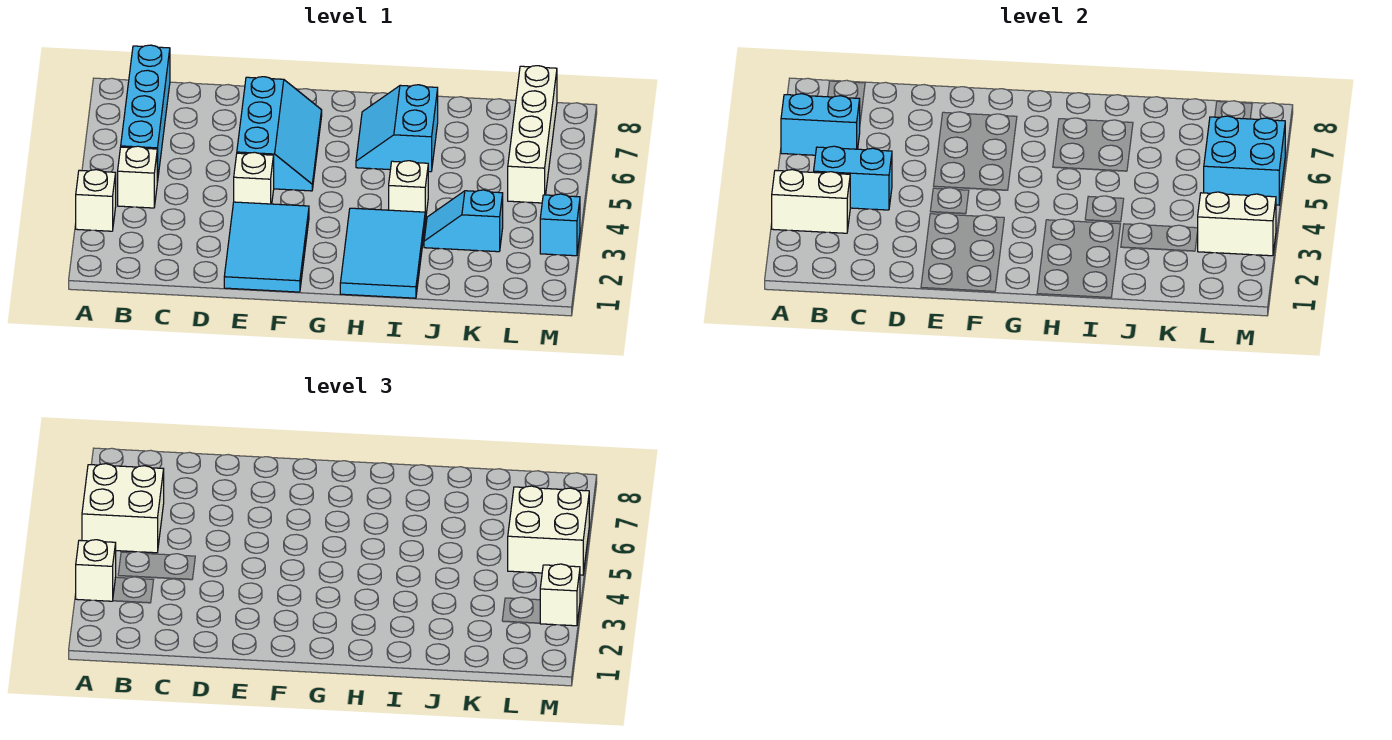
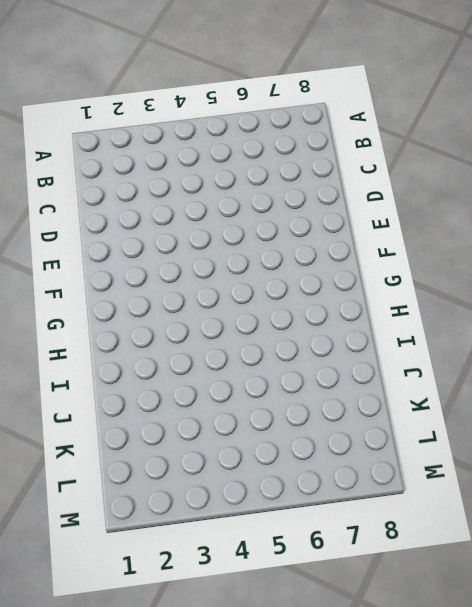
none -> white 1x1 brick [76,170,116,231]
none -> white 1x1 brick [118,146,157,208]
none -> cyan 1x4 brick [121,45,170,182]

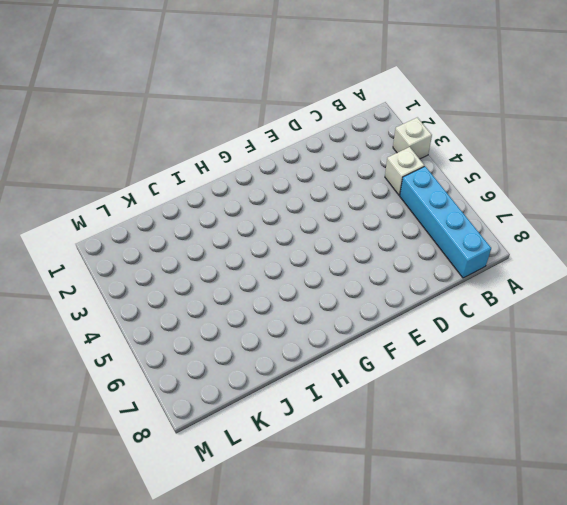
none -> cyan 2x3 tile [224,202,309,292]
none -> white 1x1 brick [234,152,274,204]
none -> cyan 2x3 slope [237,77,322,191]

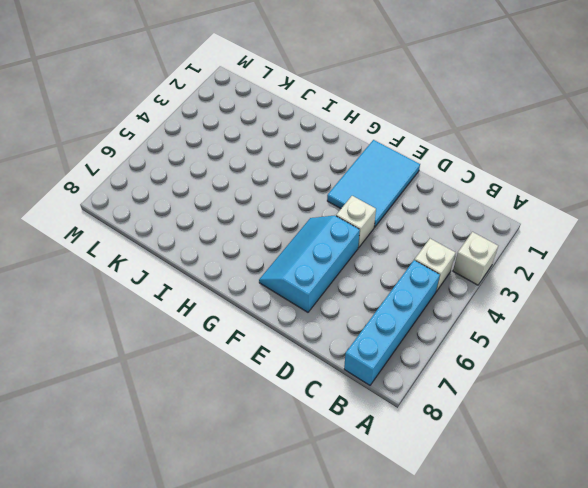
none -> cyan 2x3 tile [340,208,425,298]
none -> cyan 2x2 slope [356,85,438,172]
none -> white 1x1 brick [389,161,428,221]

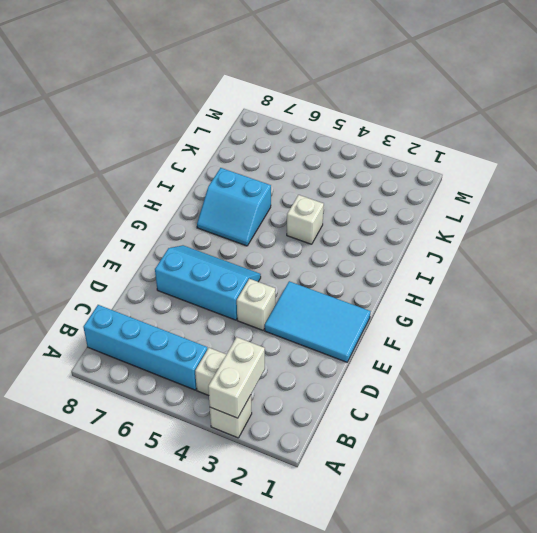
none -> cyan 2x3 tile [340,208,425,298]
none -> cyan 1x2 slope [424,190,503,252]
none -> white 1x4 brick [508,66,557,203]

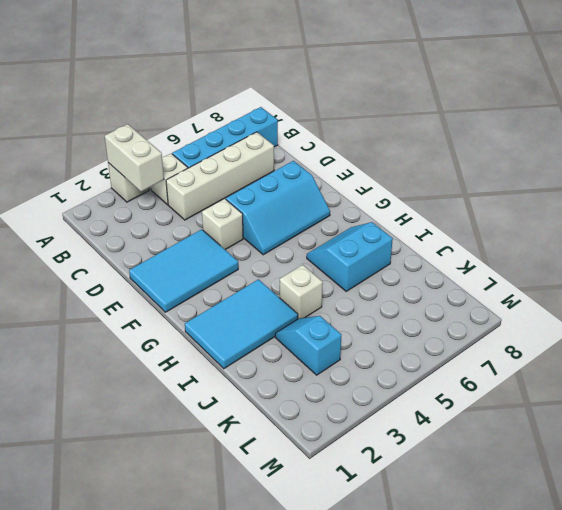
white 1x4 brick [166,132,274,220] -> white 1x4 brick moved to [508,66,557,203]
none -> cyan 1x1 brick [540,194,580,256]
none -> cyan 1x2 brick [781,94,860,155]
none -> cyan 1x2 brick [814,146,892,210]

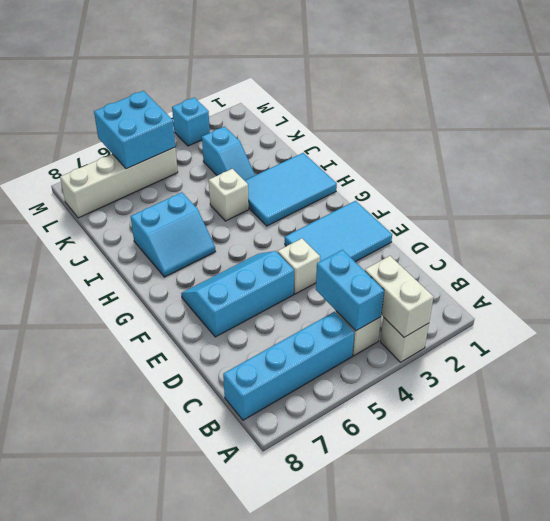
none -> cyan 1x2 brick [781,94,860,155]
none -> white 1x2 brick [1198,192,1276,256]
none -> white 1x1 brick [76,540,116,601]

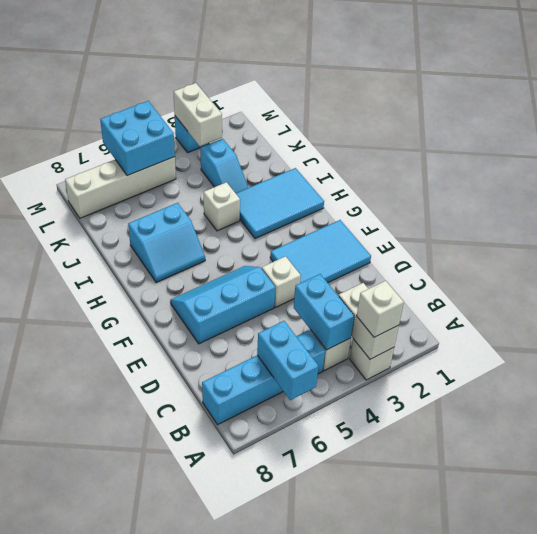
none -> white 2x2 brick [82,464,164,553]
none -> white 2x2 brick [508,486,589,575]
none -> white 1x1 brick [540,564,580,626]

